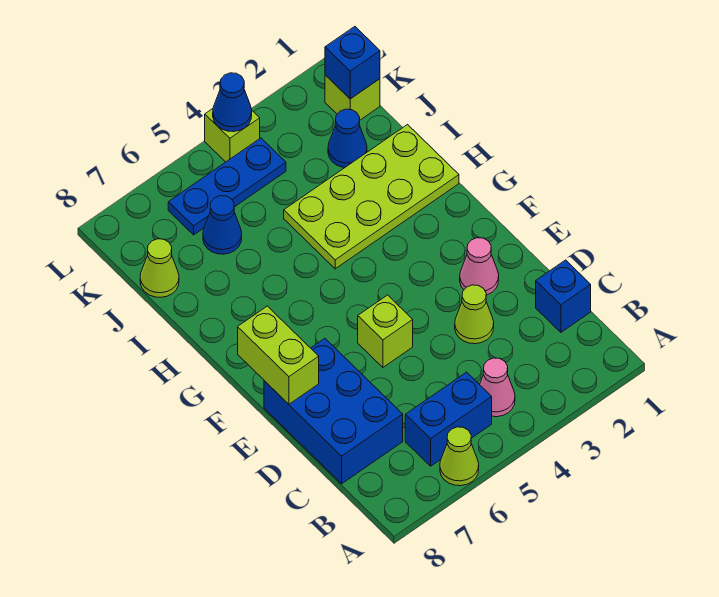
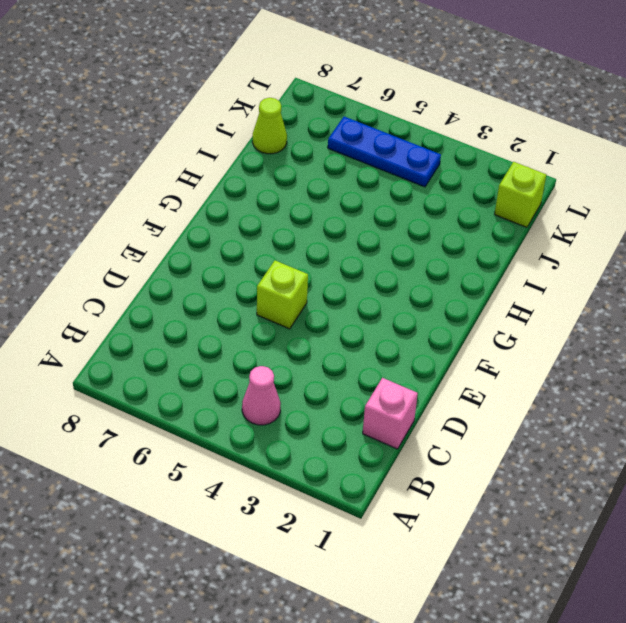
pink 1x1 brick [363,378,418,449] -> blue 1x1 brick [536,260,591,332]
none -> lime 1x1 cone [440,427,479,486]
none -> blue 1x2 brick [405,372,492,466]
none -> blue 2x3 brick [264,338,403,484]

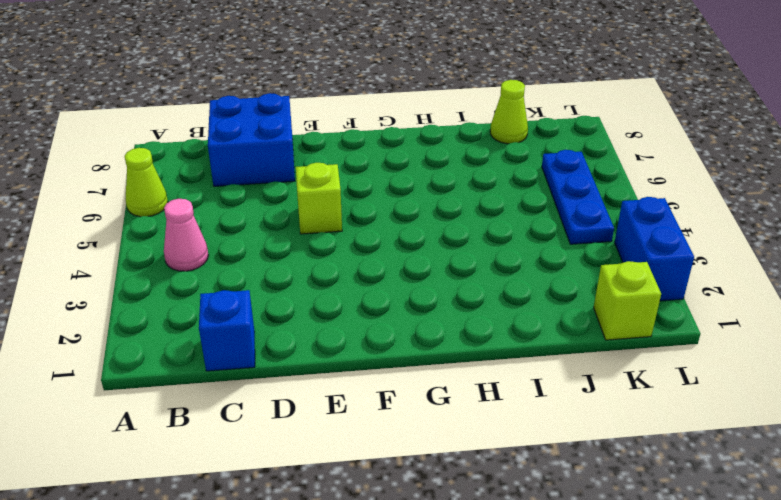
blue 2x2 brick [208,93,295,186] -> blue 2x3 brick [264,338,403,484]
blue 1x2 brick [615,197,694,301] -> blue 1x2 brick moved to [405,372,492,466]
none -> lime 1x1 cone [455,285,494,344]
none -> pink 1x1 cone [460,238,499,295]
none -> lime 2x4 plate [284,125,459,269]

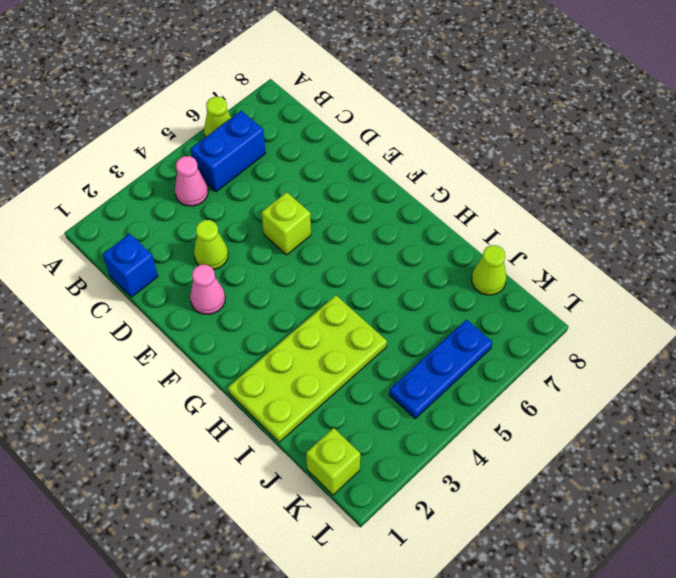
none -> blue 2x3 brick [264,338,403,484]
none -> blue 1x1 cone [328,109,367,168]
none -> blue 1x1 cone [203,196,242,254]

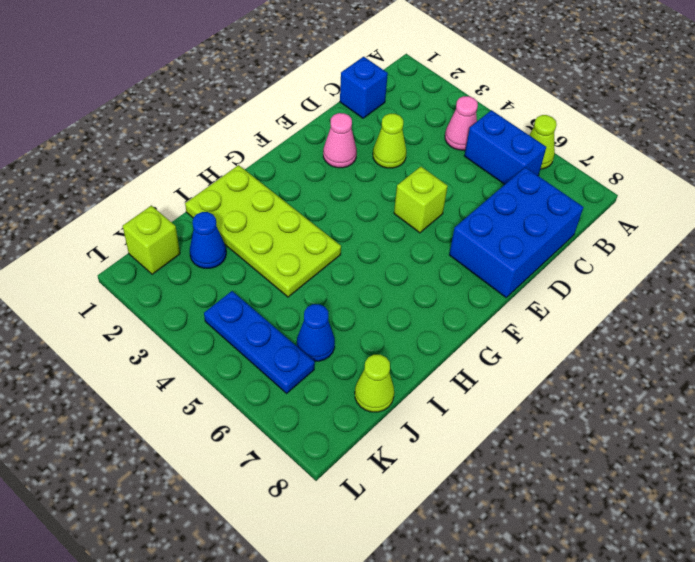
none -> lime 1x1 brick [205,109,260,162]
none -> lime 1x2 brick [238,306,319,404]
none -> blue 1x1 brick [325,27,380,99]

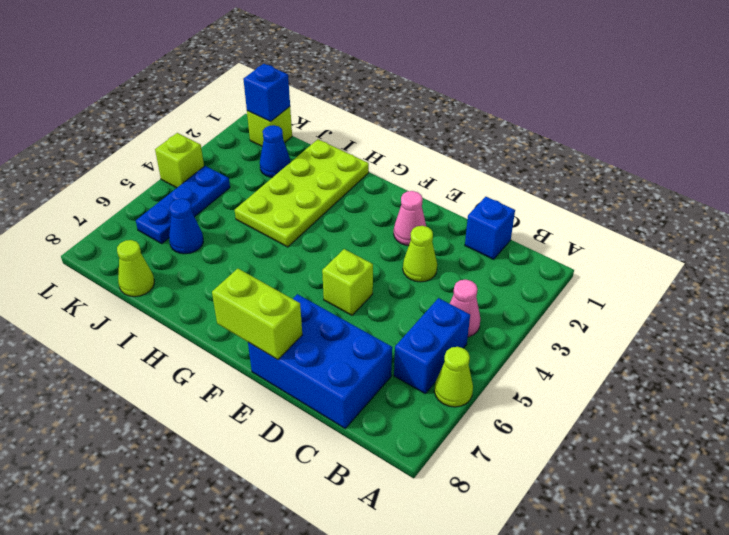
none -> blue 1x1 cone [213,73,252,132]

